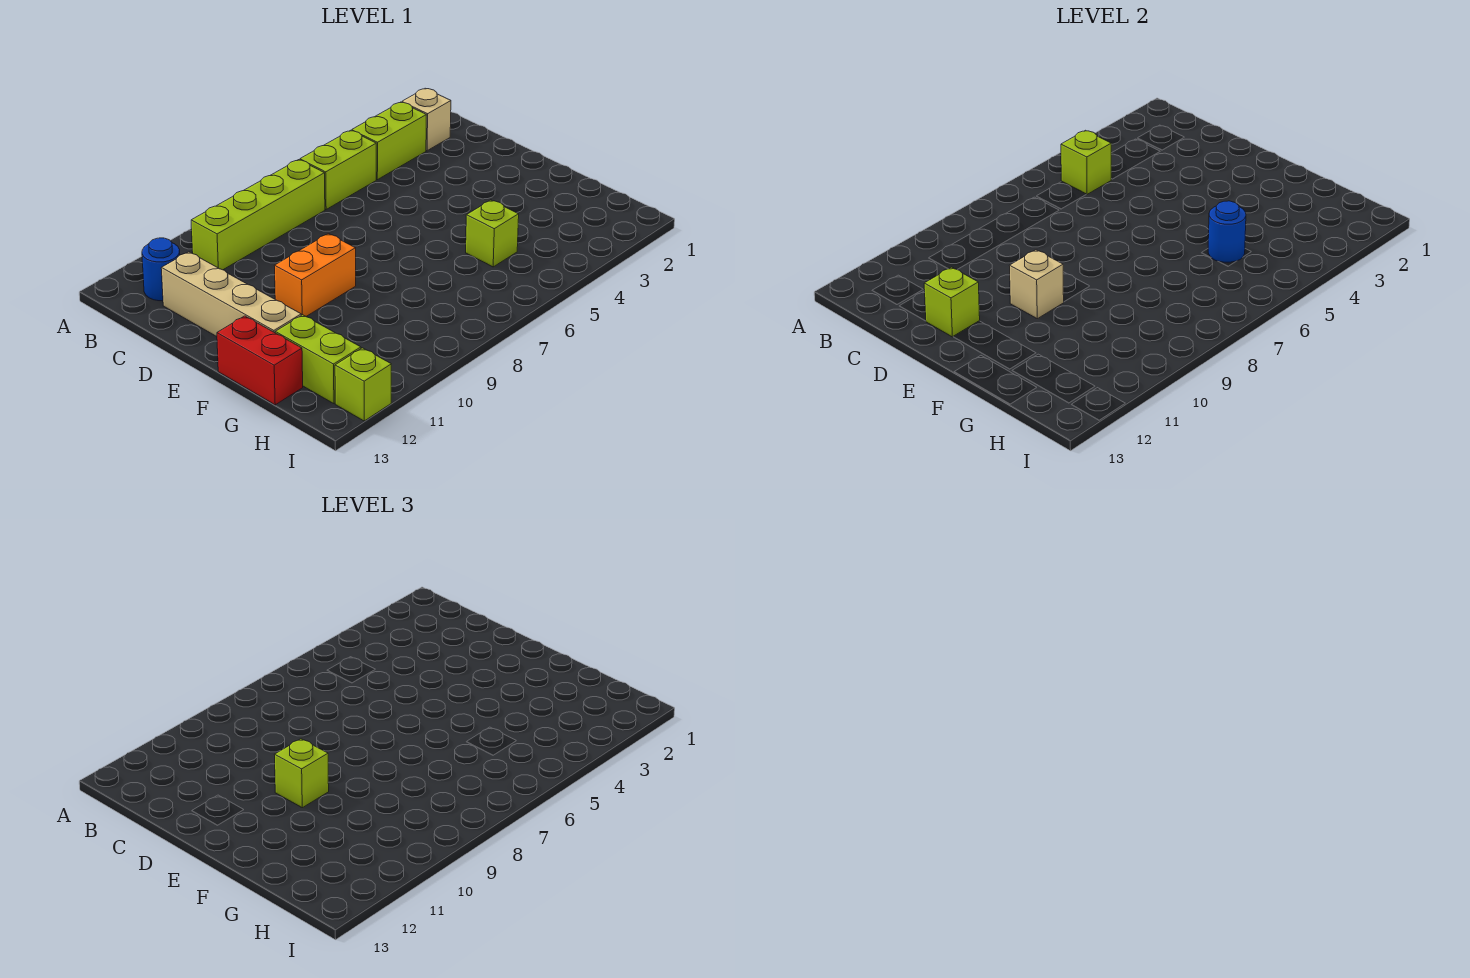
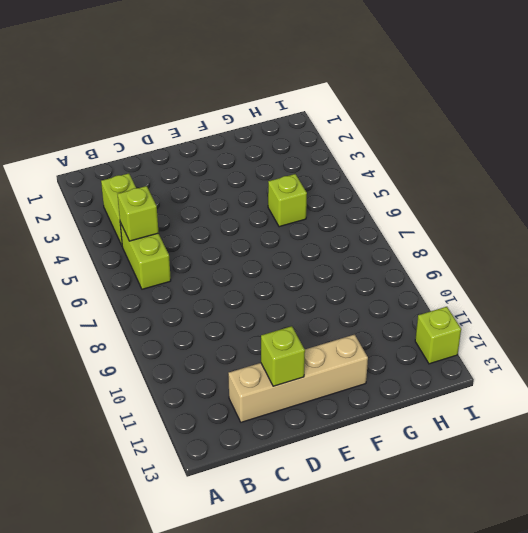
none -> tan 1x1 brick [402,88,451,151]
none -> lime 1x4 brick [191,160,325,270]
none -> blue 1x1 round brick [142,238,180,301]

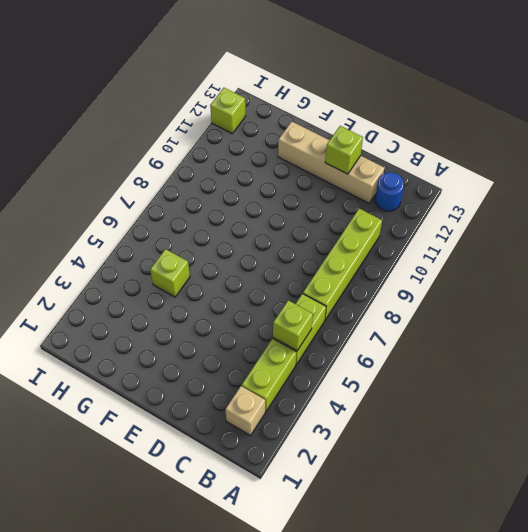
none -> orange 1x2 brick [274,234,356,316]
none -> red 1x2 brick [217,316,303,405]
none -> lime 1x2 brick [275,315,361,404]

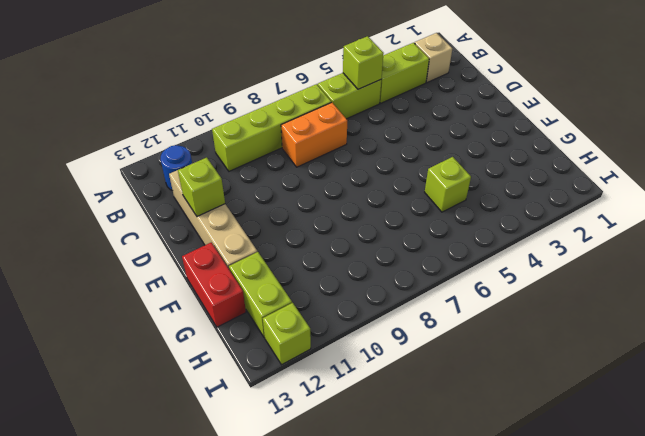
orange 1x2 brick [281,102,347,167] -> orange 1x2 brick moved to [274,234,356,316]
none -> tan 1x1 brick [1009,250,1064,319]
none -> blue 1x1 round brick [1208,201,1246,262]
none -> lime 1x1 brick [274,739,329,808]

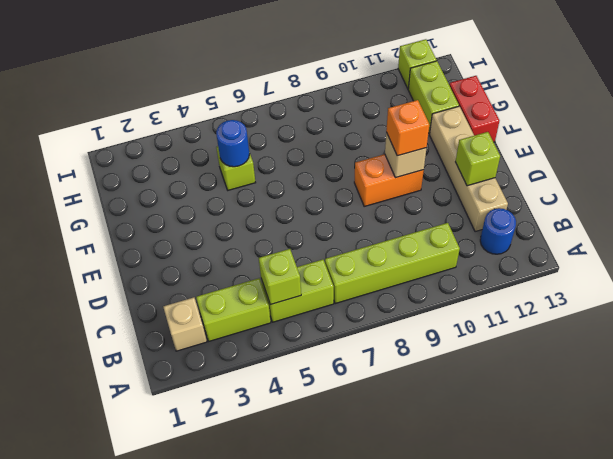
orange 1x1 brick [386,100,429,156] -> lime 1x1 brick [274,739,329,808]

